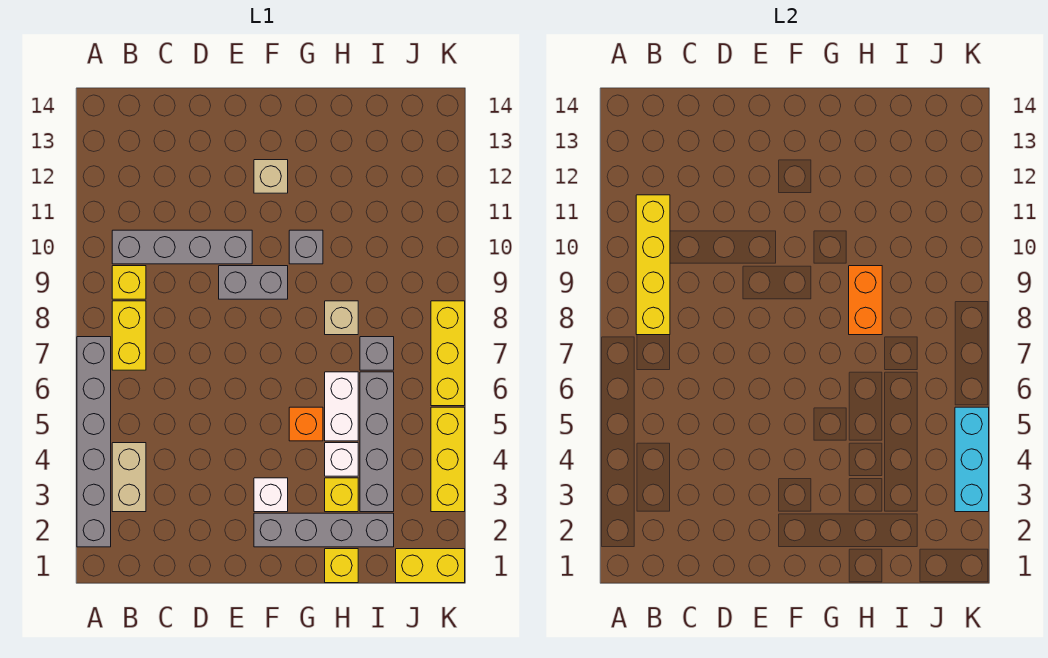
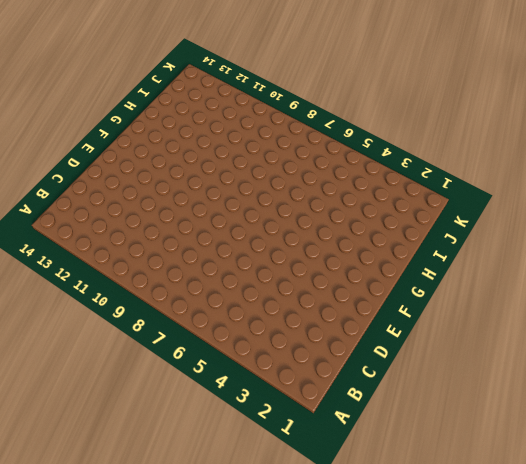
none -> grey 1x6 brick [77,337,111,547]
none -> tan 1x2 brick [112,443,146,512]
none -> yellow 1x2 brick [112,301,146,370]

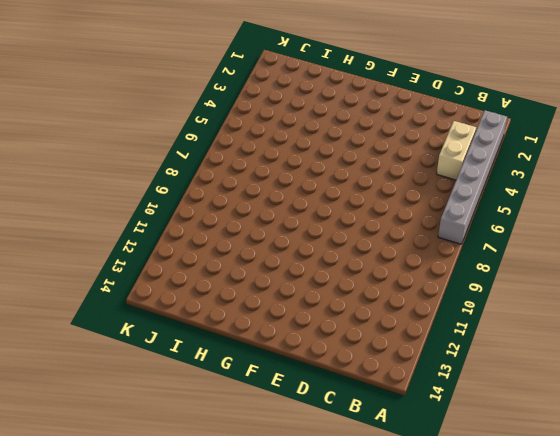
none -> yellow 1x2 brick [112,301,146,370]
none -> yellow 1x1 brick [112,266,146,299]
none -> grey 1x4 brick [112,230,252,264]

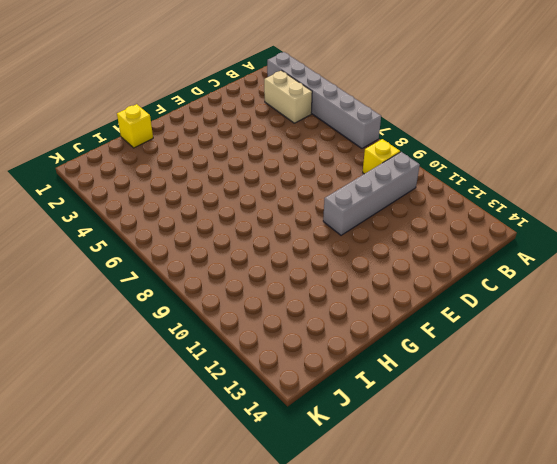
none -> yellow 1x2 brick [112,301,146,370]
none -> grey 1x2 brick [219,266,288,299]
none -> grey 1x4 brick [254,513,394,547]

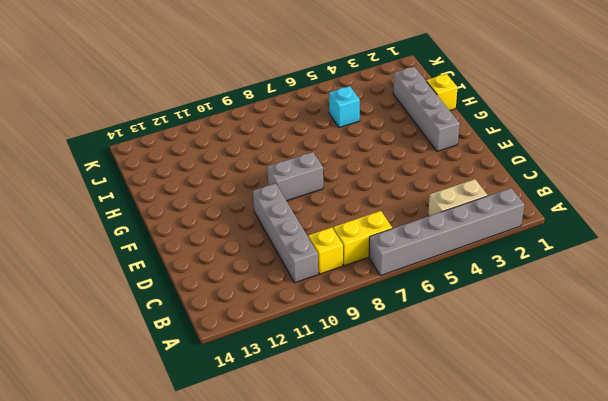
grey 1x2 brick [267,152,323,201] -> grey 1x2 brick turned to [219,266,288,299]
cyan 1x1 brick [329,86,360,128] -> grey 1x4 brick [360,372,394,512]
none -> white 1x1 brick [254,478,288,512]
none -> tan 1x1 brick [254,160,288,193]
none -> orange 1x1 brick [289,407,323,441]

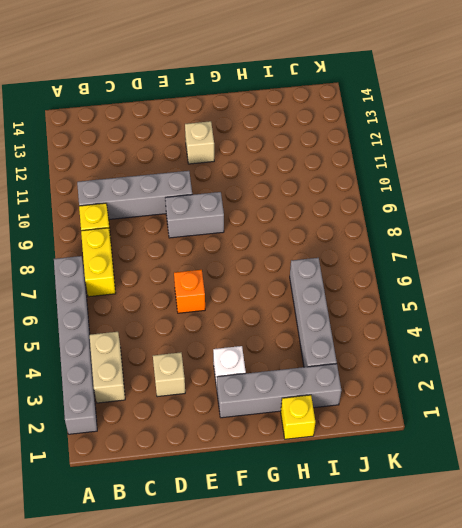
tan 1x1 brick [153,352,185,397] -> tan 1x1 brick moved to [325,301,358,335]
orange 1x1 brick [174,270,205,313] -> orange 1x1 brick moved to [289,407,323,441]
none -> grey 1x1 brick [289,230,323,264]
none -> yellow 1x1 brick [325,478,358,512]
none -> white 1x1 brick [325,443,358,476]

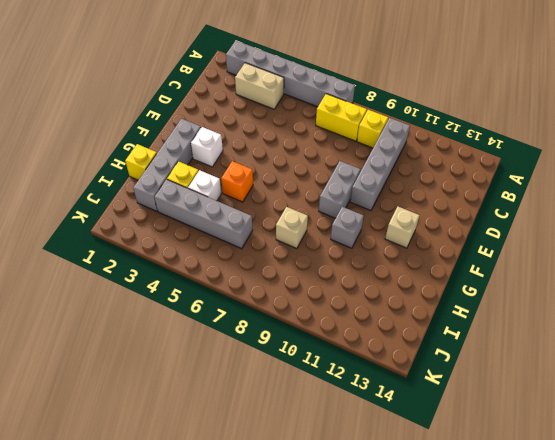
none -> white 1x2 brick [325,372,358,441]
none -> grey 1x1 brick [360,337,394,370]
none -> yellow 1x2 brick [396,549,465,583]

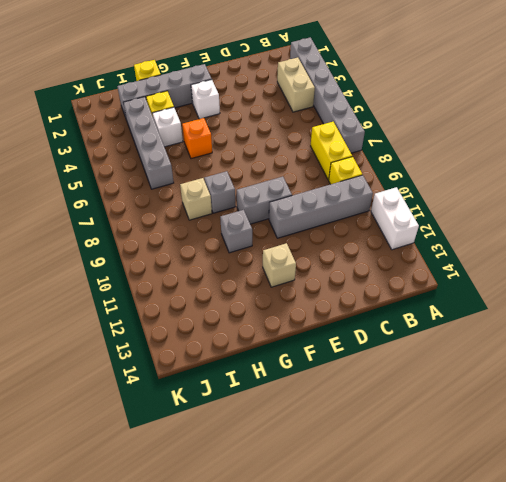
white 1x2 brick [371,187,419,250] -> white 1x2 brick moved to [325,372,358,441]
grey 1x1 brick [204,171,235,213] -> grey 1x1 brick moved to [360,337,394,370]
none -> yellow 1x2 brick [396,549,465,583]
none -> yellow 1x3 brick [431,407,465,512]
none -> yellow 1x3 brick [431,301,465,406]

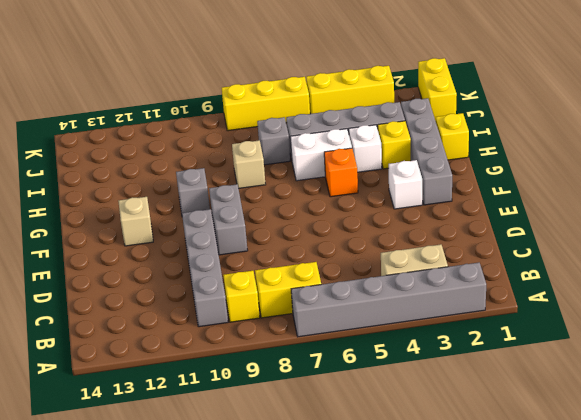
none -> yellow 1x4 brick [636,195,670,335]
none -> orange 1x2 brick [849,266,882,335]
none -> cyan 1x3 brick [955,407,989,512]

